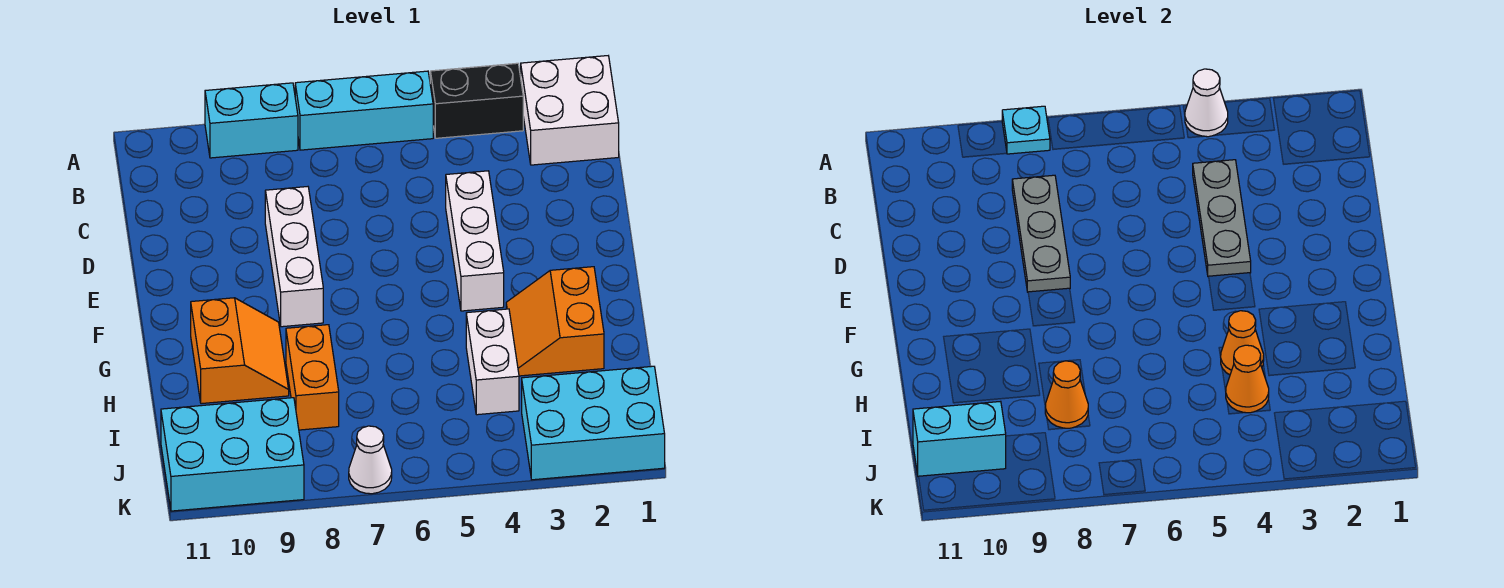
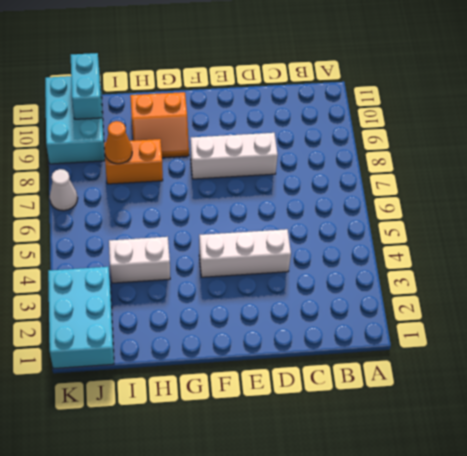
none -> white 2x2 brick [521,56,619,165]
none -> black 1x2 brick [430,63,523,138]
none -> cyan 1x3 brick [295,71,433,150]

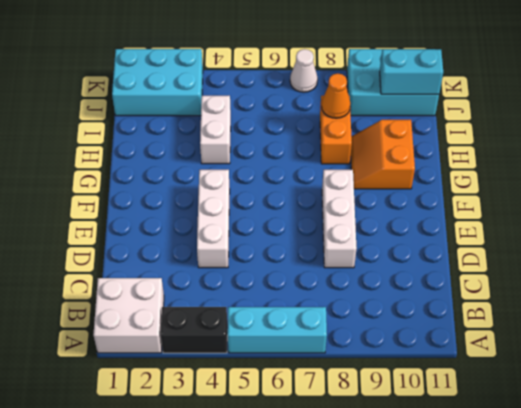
none -> cyan 1x2 brick [205,83,298,158]
none -> orange 2x2 slope [506,267,604,376]
none -> white 1x1 cone [1185,69,1228,137]

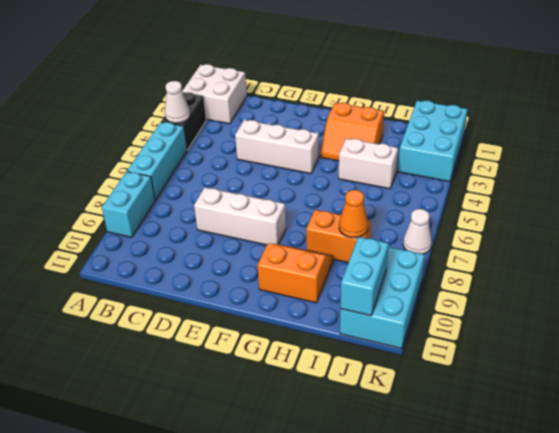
none -> cyan 1x1 plate [1002,106,1050,154]
none -> grey 1x3 plate [1193,160,1251,277]
none -> grey 1x3 plate [1012,175,1070,292]

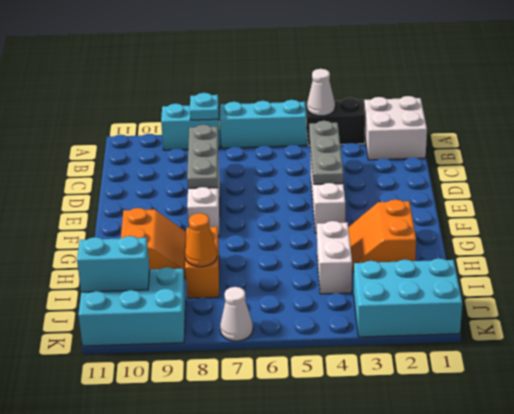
none -> orange 1x1 cone [1221,311,1264,375]
none -> orange 1x1 cone [1226,345,1269,413]

